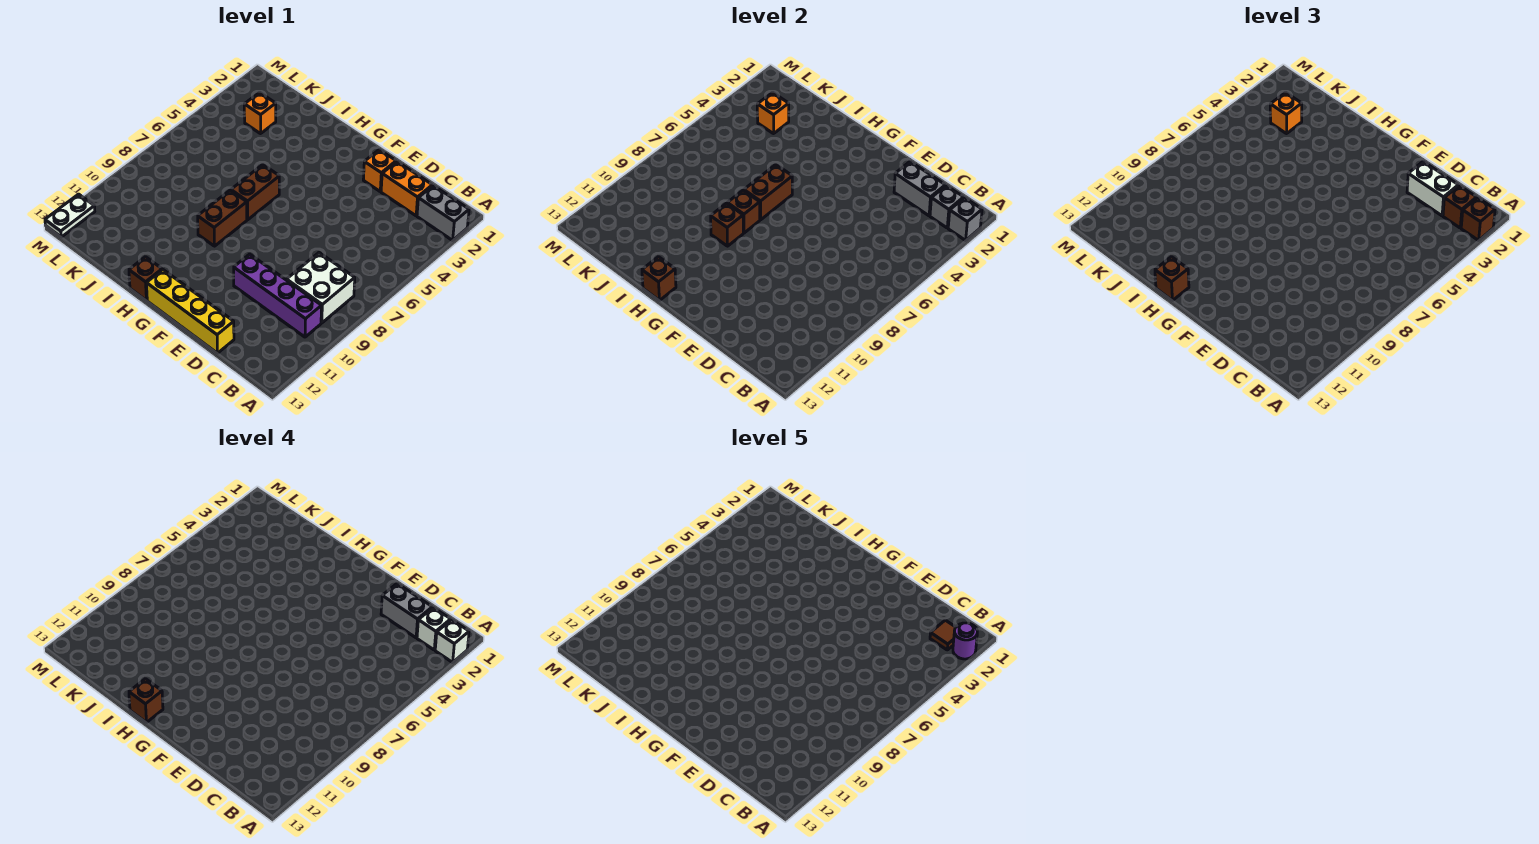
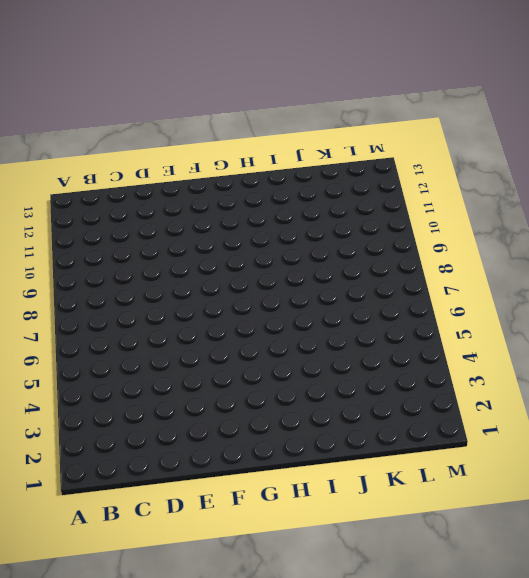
none -> grey 1x2 brick [417,185,469,240]
none -> white 2x2 brick [287,253,355,323]
none -> purple 1x4 brick [234,254,322,337]
none -> orange 1x2 brick [381,161,432,216]

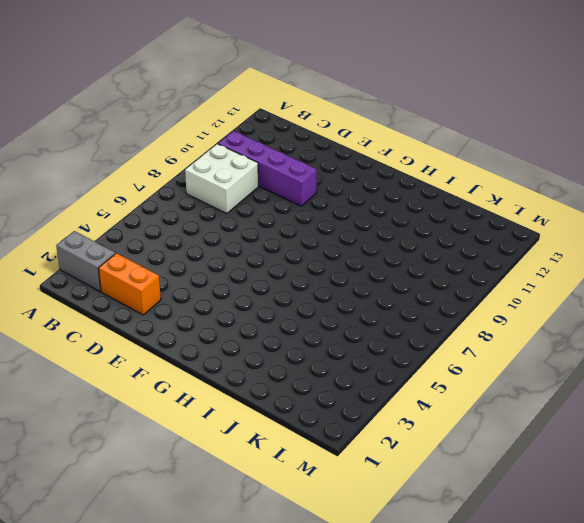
none -> yellow 1x4 brick [146,270,234,353]
none -> orange 1x1 brick [363,150,396,191]
none -> brown 1x2 brick [231,165,279,220]
none -> brown 1x2 brick [198,190,247,246]

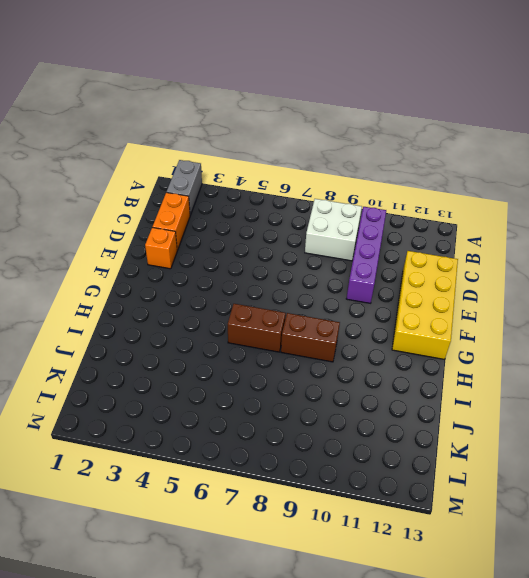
yellow 2x4 brick [392,251,458,359] -> yellow 1x4 brick [146,270,234,353]
none -> brown 1x1 brick [129,257,162,300]
none -> orange 1x1 brick [244,92,276,134]
none -> white 1x2 plate [45,194,95,237]
none -> grey 1x1 brick [948,198,982,240]

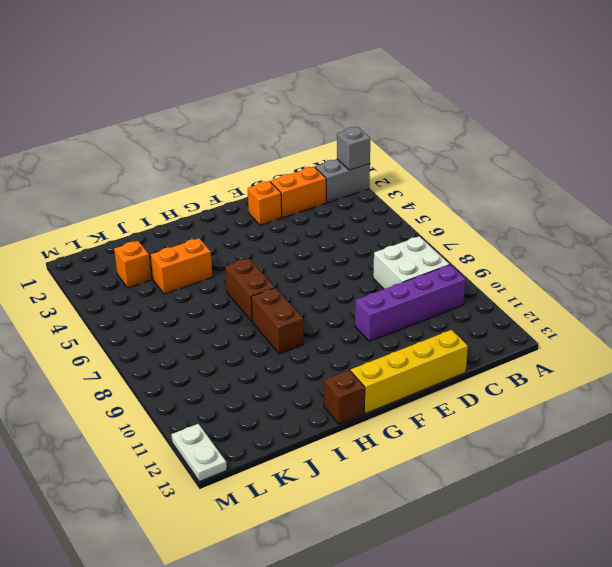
orange 1x2 brick [151,238,213,294] -> none
none -> grey 1x1 brick [930,185,964,228]
none -> grey 1x2 brick [894,161,945,216]
none -> brown 1x2 brick [744,165,792,220]
none -> brown 1x1 brick [727,190,760,233]

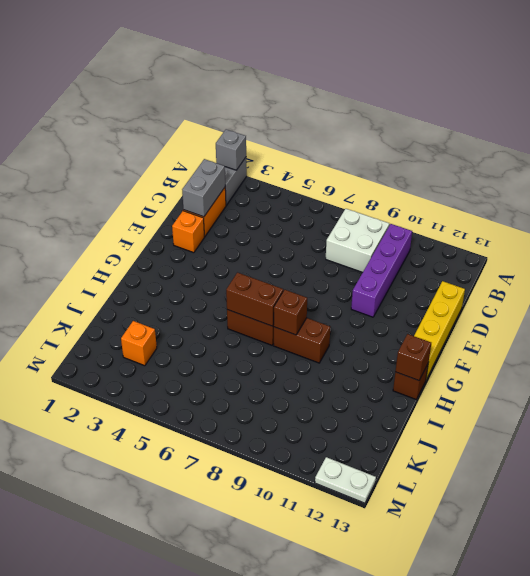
none -> grey 1x1 brick [930,185,964,228]
none -> brown 1x1 brick [711,203,743,246]
none -> orange 1x1 brick [757,92,789,134]
none -> brown 1x1 brick [1461,198,1495,240]

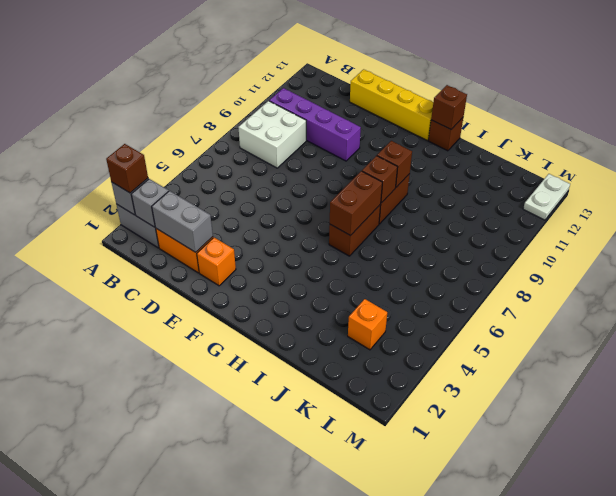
none -> orange 1x1 brick [757,92,789,134]
none -> brown 1x1 brick [1443,185,1477,228]
none -> white 1x2 brick [1407,161,1458,216]
none -> brown 1x1 brick [1155,257,1189,300]

